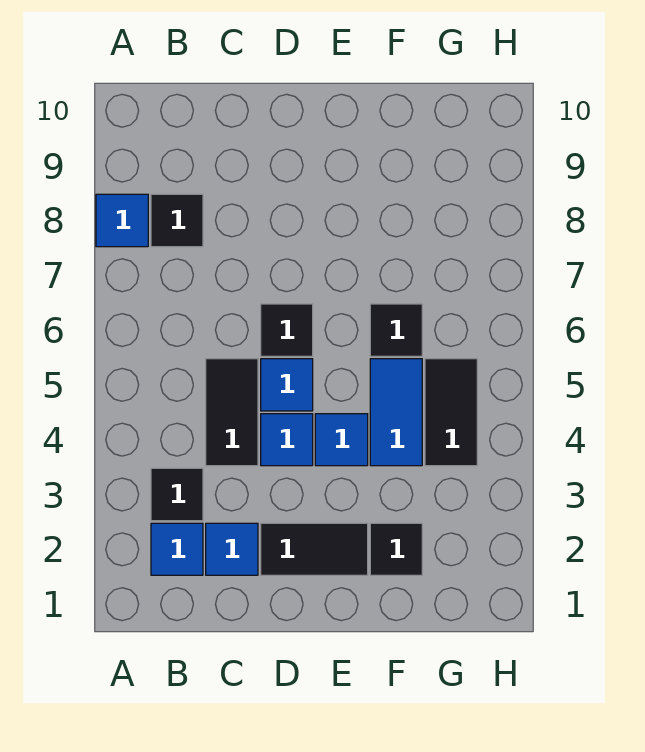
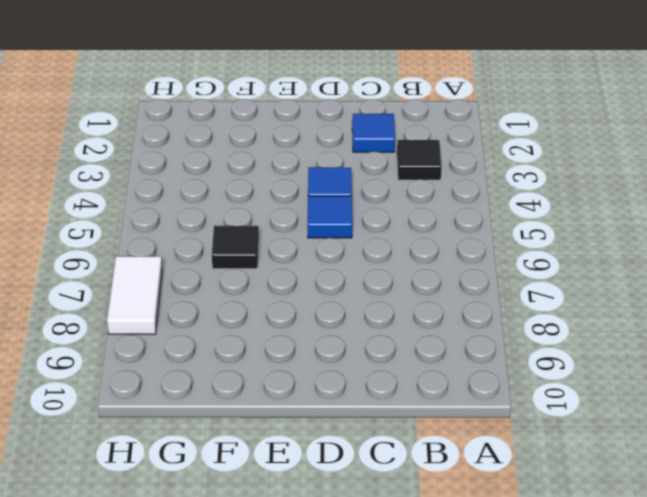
white 1x2 tile [107,256,162,334] -> none
none -> blue 1x1 tile [96,194,148,247]
none -> blue 1x1 tile [151,523,203,575]
none -> black 1x1 tile [151,194,203,247]

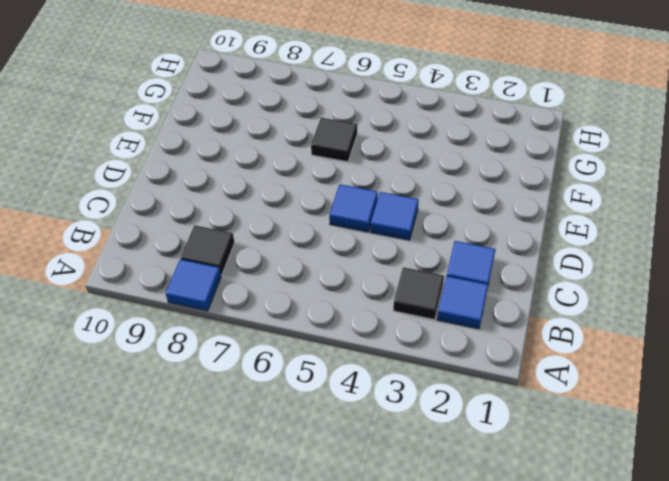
none -> black 1x2 tile [206,359,258,466]
none -> black 1x2 tile [261,523,368,575]
none -> black 1x1 tile [261,304,313,356]

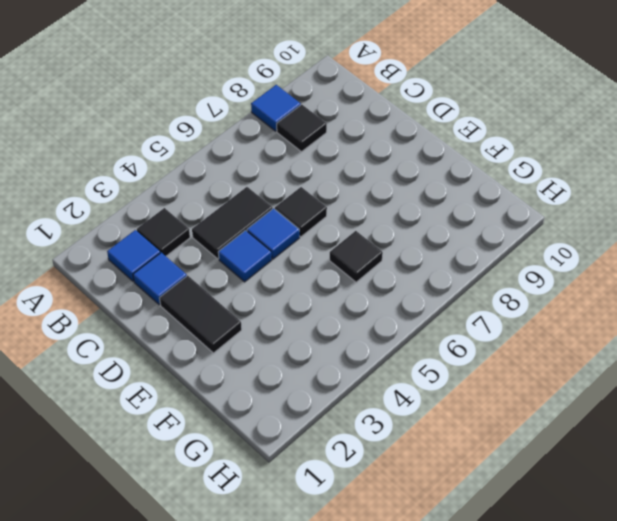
none -> blue 1x1 tile [315,414,368,466]
none -> black 1x1 tile [370,523,422,575]
none -> blue 1x2 tile [370,359,422,466]

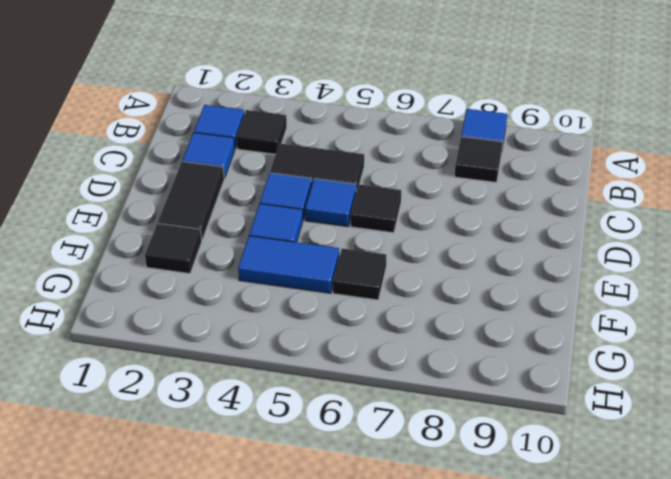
none -> black 1x2 tile [425,359,477,466]

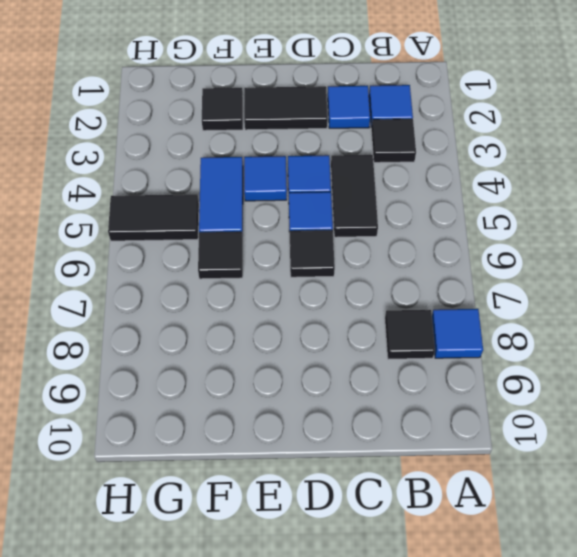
black 1x2 tile [108,194,199,241] -> black 1x2 tile turned to [425,359,477,466]

